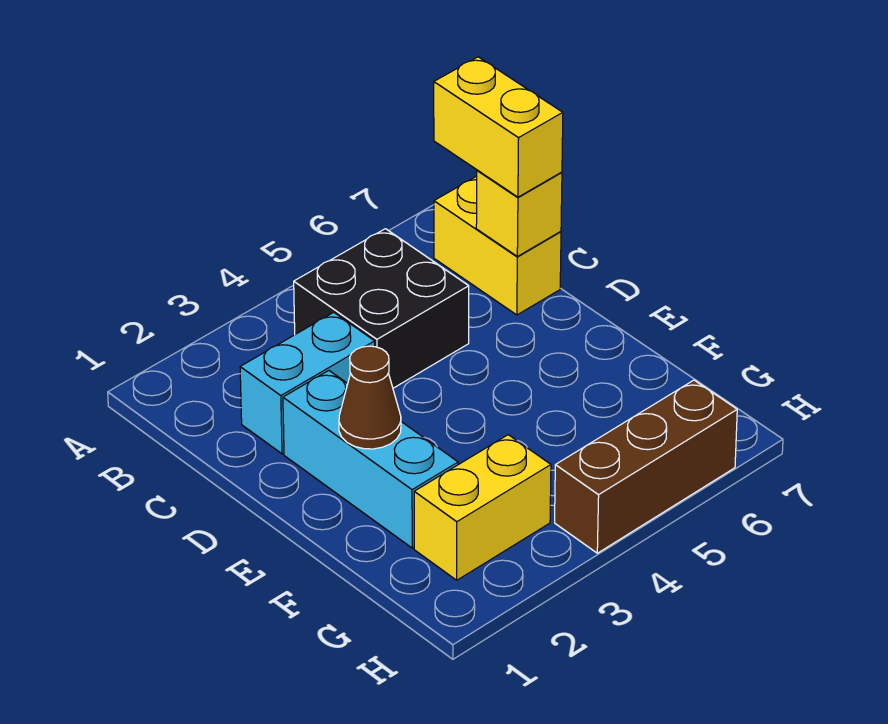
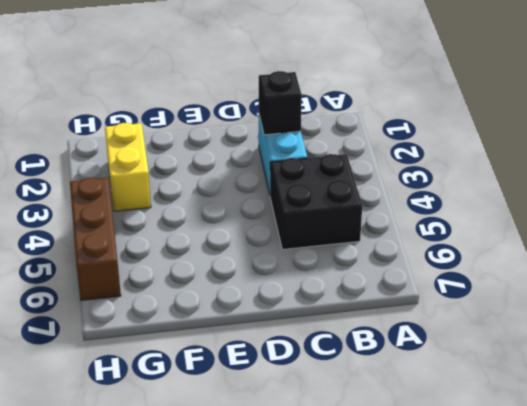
black 1x1 brick [259,71,302,135] -> none
none -> yellow 1x2 brick [434,176,561,315]
none -> cyan 1x3 brick [283,371,458,548]

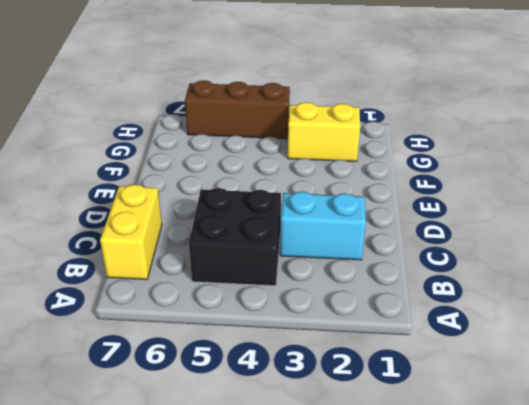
none -> cyan 1x3 brick [283,371,458,548]
none -> yellow 1x1 brick [476,170,562,256]

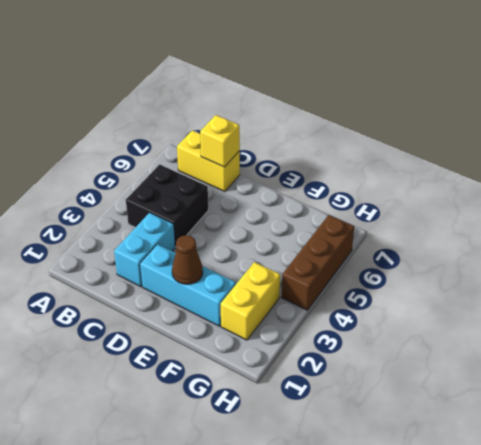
none -> yellow 1x2 brick [434,57,563,197]

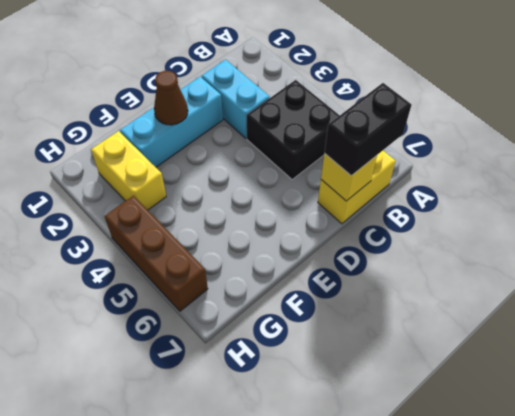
black 1x2 brick [324,83,412,175] -> yellow 1x2 brick [434,57,563,197]

